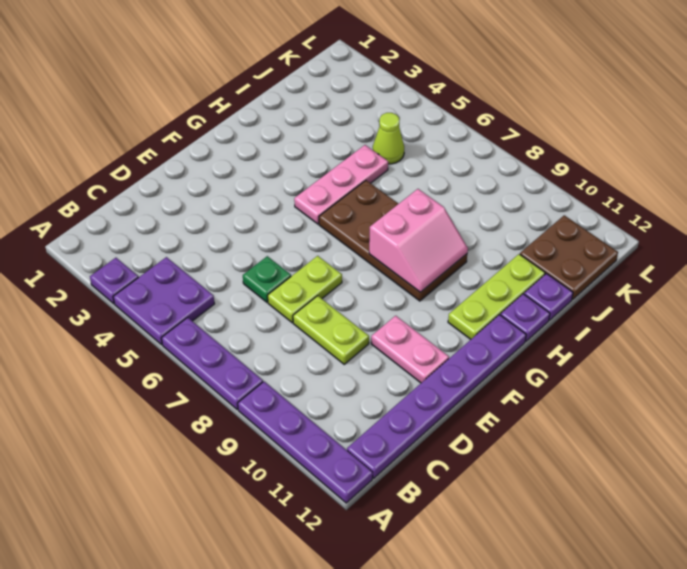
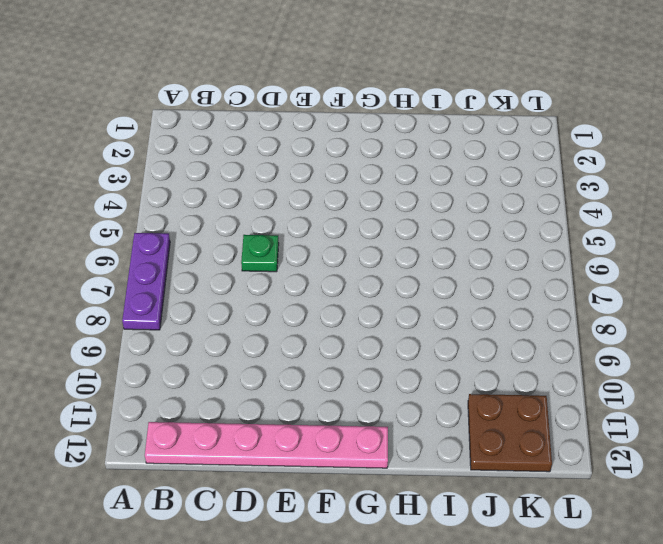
pink 1x6 plate [145,422,388,468] -> purple 1x6 plate [347,315,526,478]
none -> purple 1x1 plate [90,258,139,304]
none -> purple 2x2 plate [113,257,214,345]
none -> purple 1x4 plate [238,382,373,503]

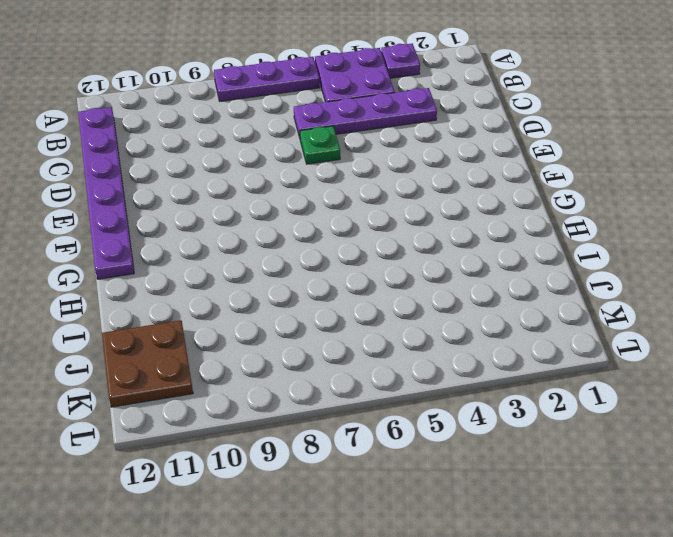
purple 1x4 plate [294,88,437,138] -> purple 1x4 plate moved to [238,382,373,503]
none -> lime 1x2 plate [268,256,342,323]
none -> lime 1x2 plate [293,296,369,364]
none -> pink 1x2 plate [371,316,449,383]

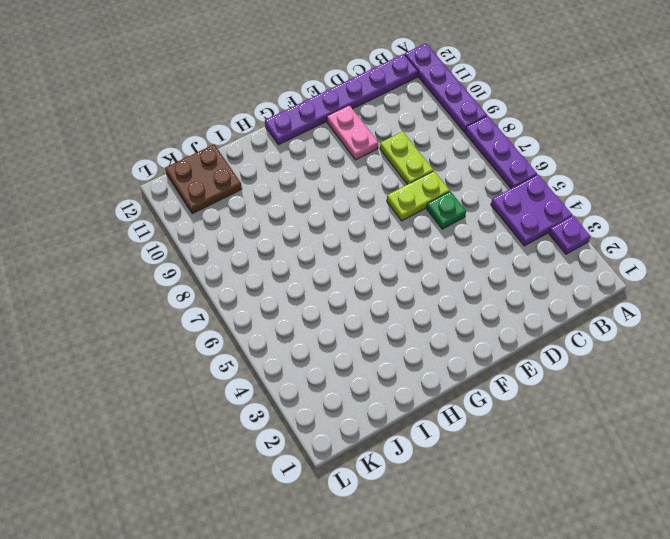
none -> pink 1x3 plate [294,145,388,224]
none -> brown 2x4 plate [319,180,467,301]
none -> lime 1x3 plate [448,254,545,339]

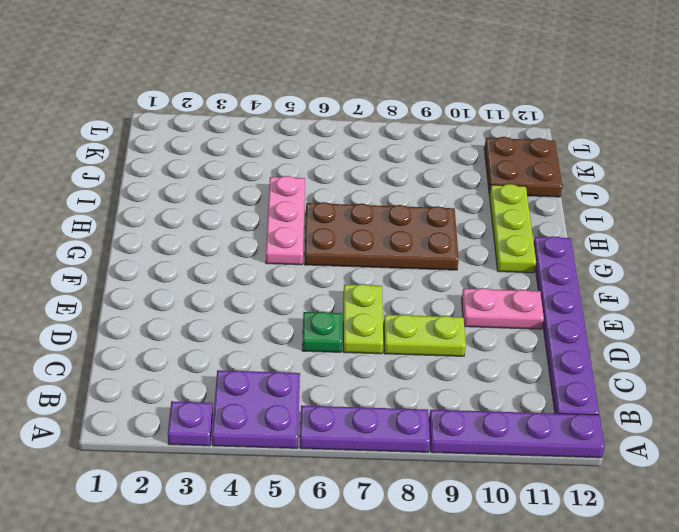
none -> purple 1x1 plate [501,294,550,341]
none -> purple 1x1 plate [524,274,573,320]
none -> lime 1x1 cone [373,113,404,164]

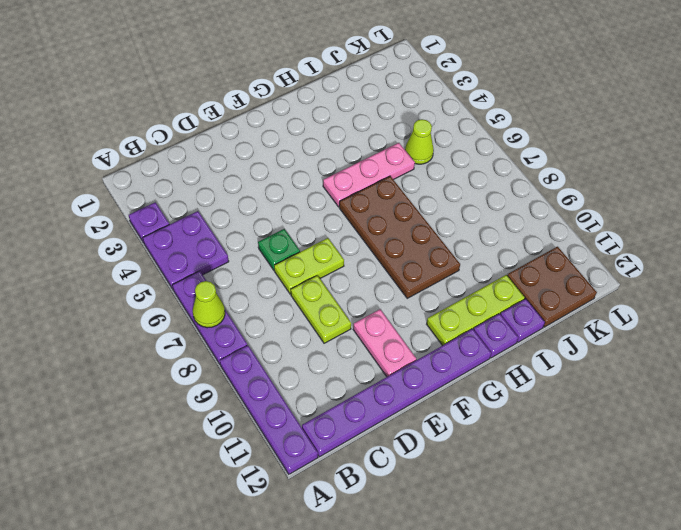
lime 1x1 cone [193,281,225,328] -> none
none -> pink 2x2 slope [369,189,468,292]

